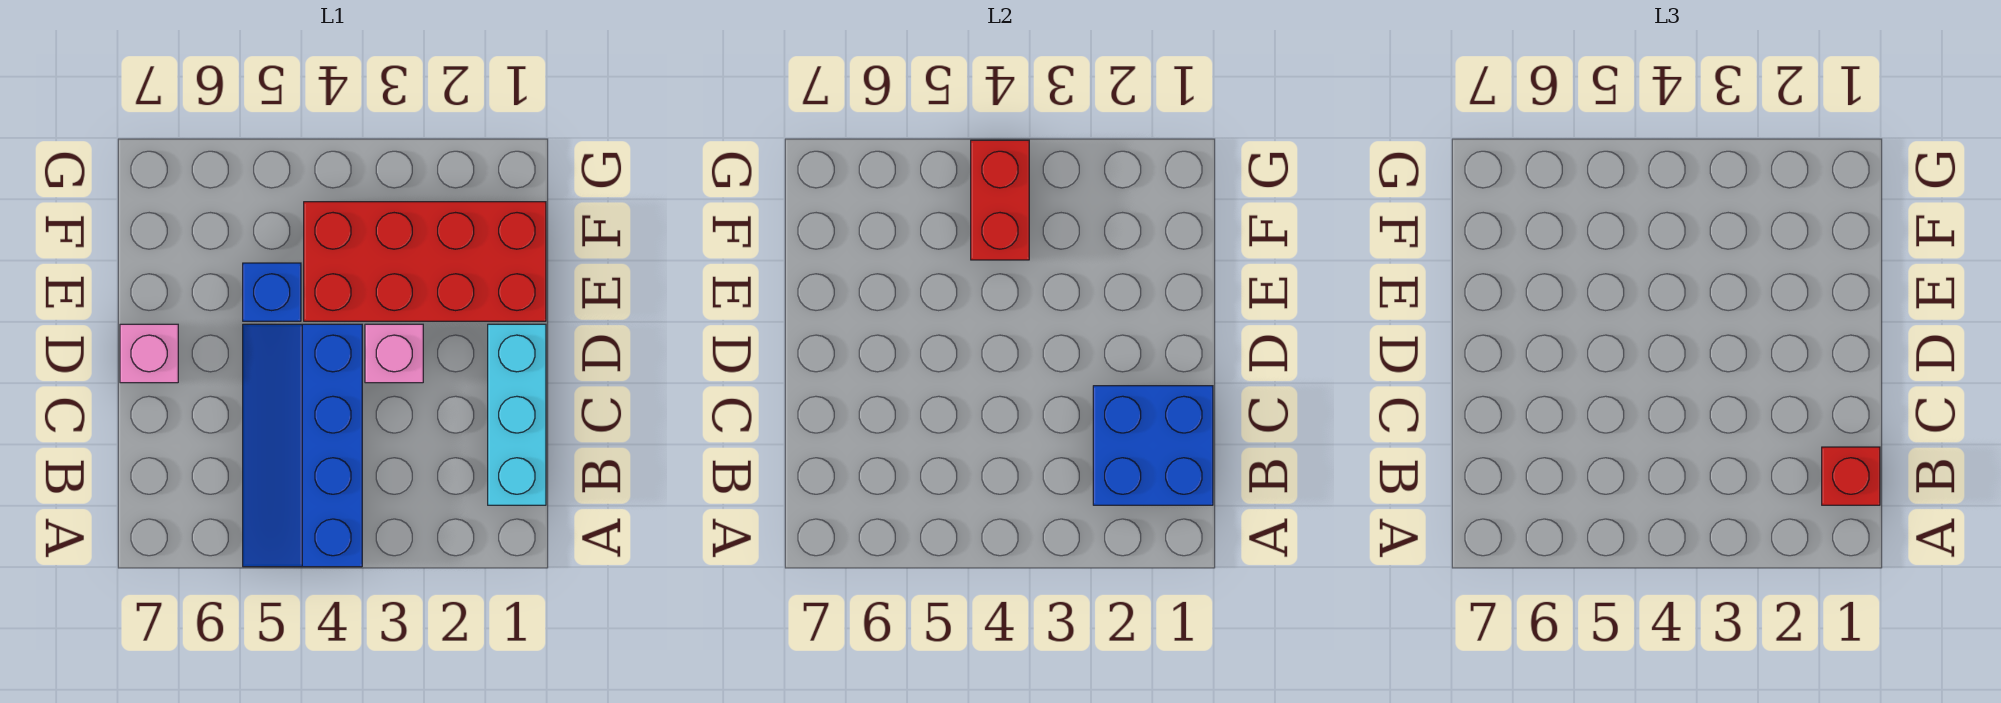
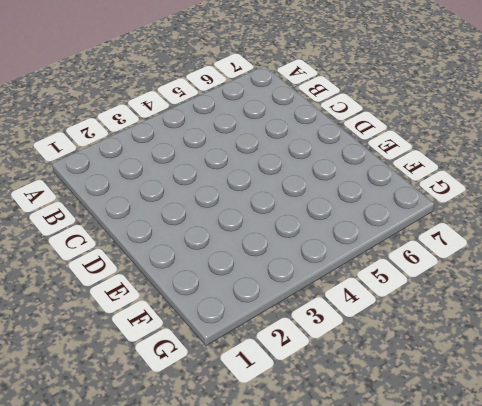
none -> blue 2x4 slope [243,324,362,567]
none -> cyan 1x3 brick [488,324,546,505]

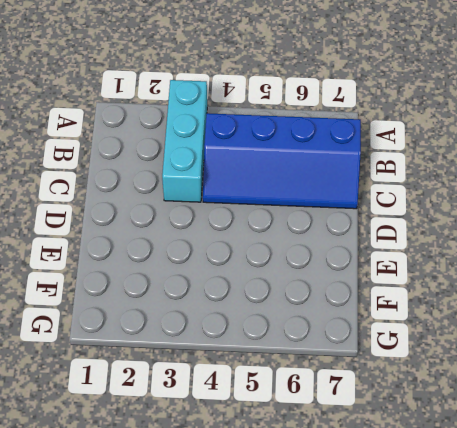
cyan 1x3 brick [162,80,207,202] -> cyan 1x3 brick moved to [488,324,546,505]
blue 2x4 slope [203,113,361,209] -> blue 2x4 slope turned to [243,324,362,567]
none -> pink 1x1 brick [365,324,423,383]
none -> pink 1x1 brick [120,324,178,383]

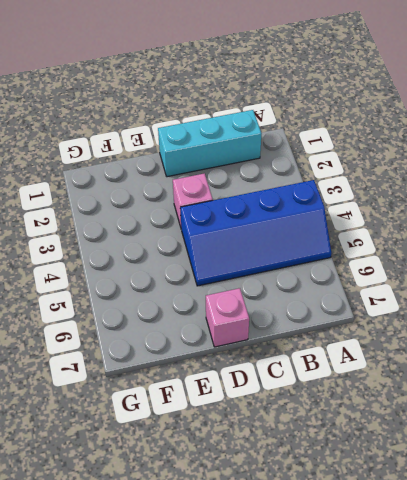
none -> red 2x4 brick [304,202,546,321]
none -> blue 1x1 brick [243,263,301,321]

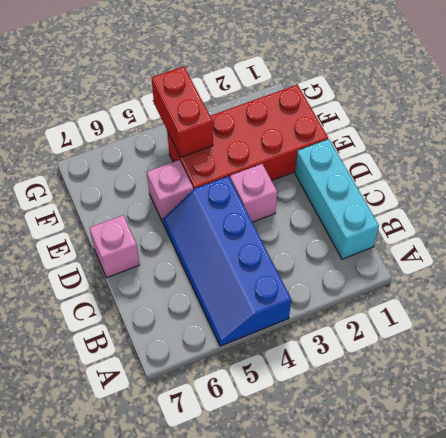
pink 1x1 brick [147,160,193,222] -> blue 1x1 brick [243,263,301,321]
none -> blue 2x2 brick [1093,386,1213,505]
none -> red 1x1 brick [1822,447,1880,505]

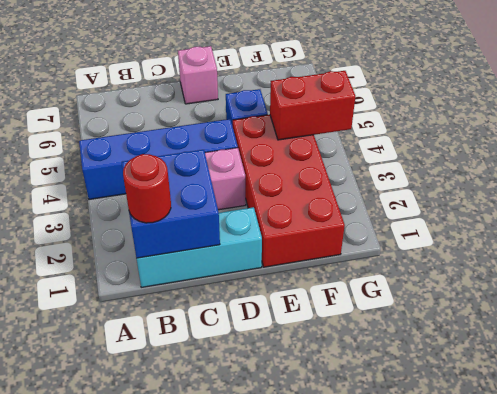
red 1x1 round brick [123,154,171,223] -> red 1x1 brick [1822,447,1880,505]

